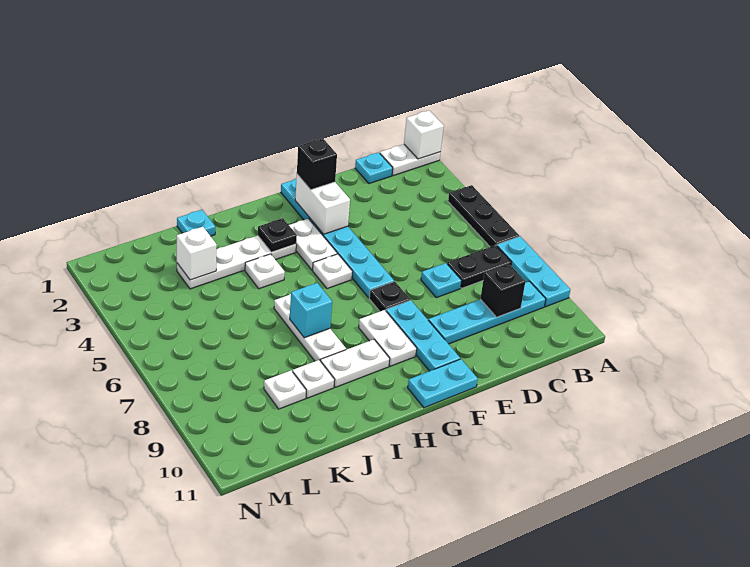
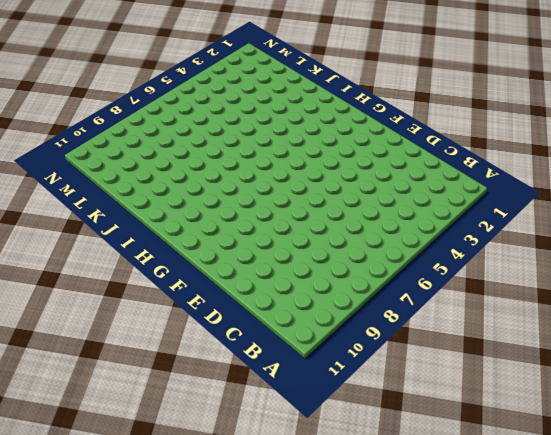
none -> white 1x2 plate [380,144,440,176]
none -> black 1x3 plate [448,185,519,247]
none -> cyan 1x3 plate [497,236,570,307]

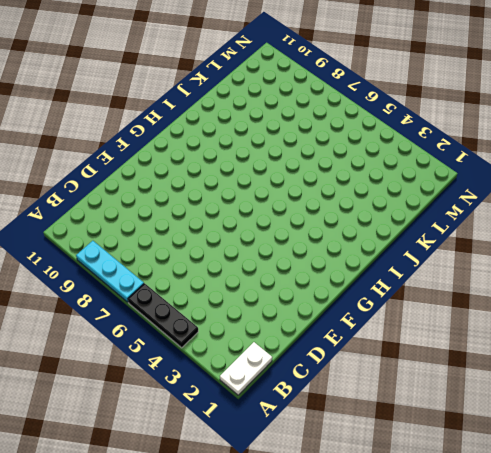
none -> black 1x2 plate [447,245,512,288]
none -> cyan 1x4 plate [428,281,546,344]
none -> cyan 1x1 plate [355,152,393,184]

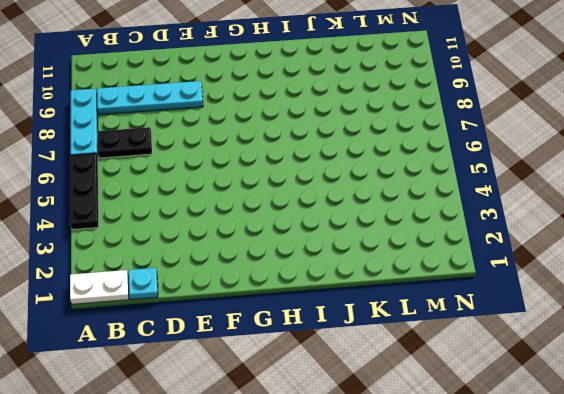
none -> cyan 1x1 plate [421,263,462,298]
none -> cyan 1x6 plate [281,179,394,298]
none -> black 1x1 plate [369,282,410,311]

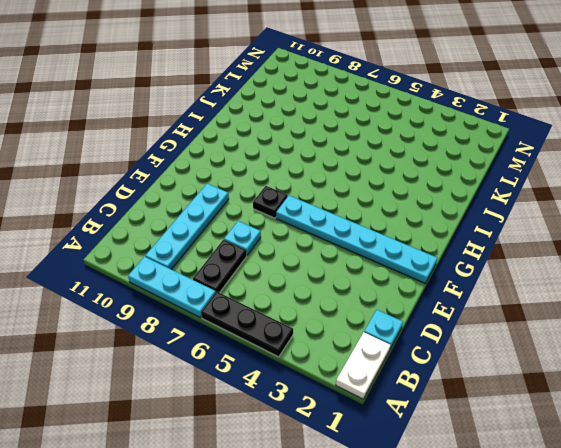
none -> cyan 1x3 plate [386,300,460,371]
none -> cyan 1x2 plate [408,359,478,408]
none -> white 1x2 plate [289,219,337,270]

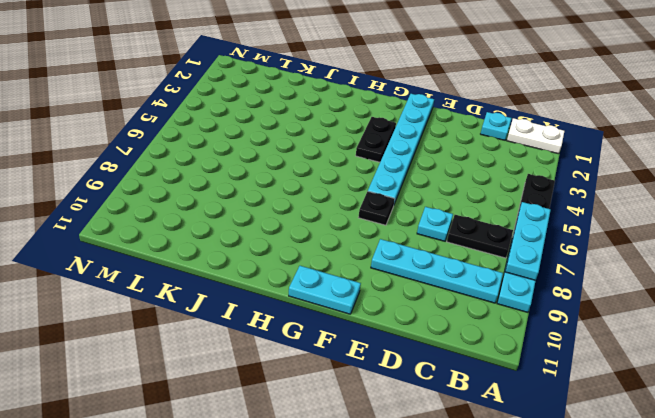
cyan 1x3 plate [505,202,551,280] -> cyan 1x3 plate moved to [386,300,460,371]
black 1x2 plate [356,117,396,162] -> white 1x2 plate [289,219,337,270]
none -> white 1x1 plate [313,254,353,289]
none -> white 1x2 plate [359,310,417,366]
none -> white 1x4 plate [177,235,296,289]

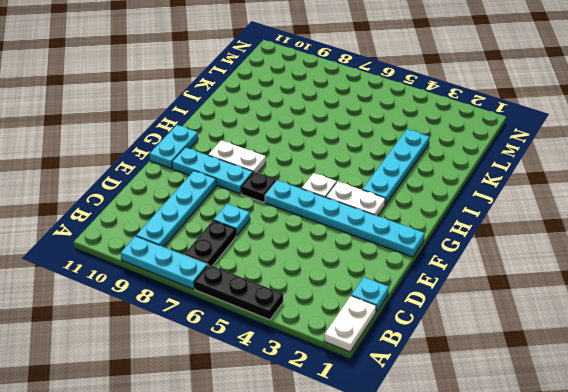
cyan 1x4 plate [362,129,429,205] -> white 1x4 plate [177,235,296,289]
none -> white 1x2 plate [321,339,390,387]
none -> white 1x1 plate [245,254,285,289]
none -> white 1x3 plate [274,294,346,361]

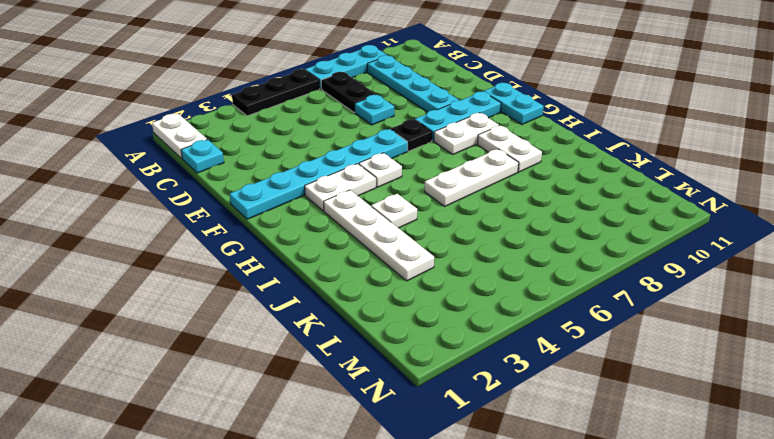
none -> cyan 1x1 plate [177,210,215,236]
none -> white 1x1 plate [293,360,335,398]
none -> white 1x1 plate [264,371,306,409]

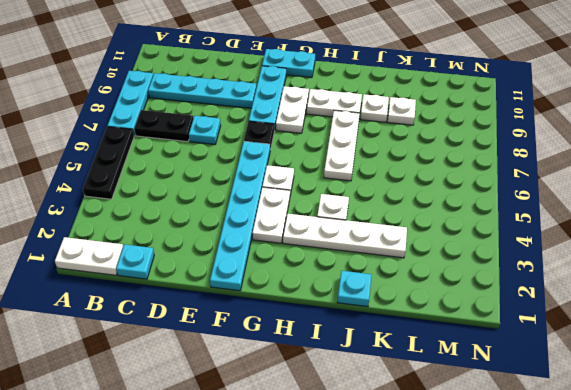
none -> white 1x1 brick [404,111,444,159]
none -> black 1x1 brick [480,264,525,317]
none -> white 1x2 brick [295,174,350,234]

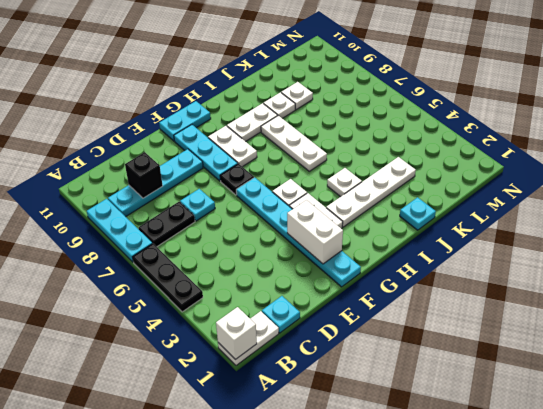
none -> black 1x1 plate [258,218,297,252]
none -> cyan 1x1 brick [290,283,332,338]
none -> white 1x1 brick [177,227,217,280]

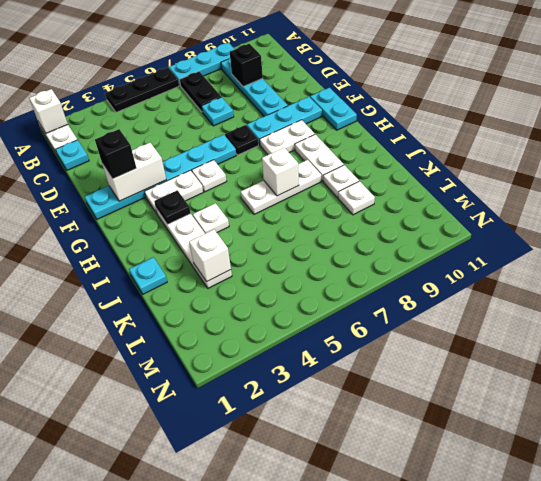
white 1x1 brick [262,148,299,196] -> cyan 1x1 brick [290,283,332,338]

